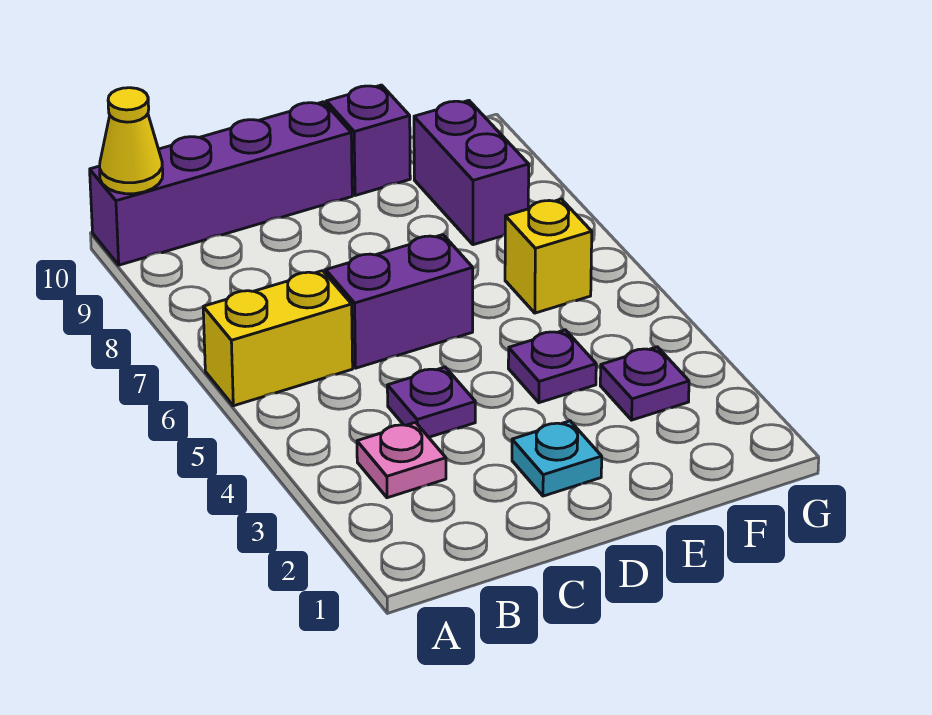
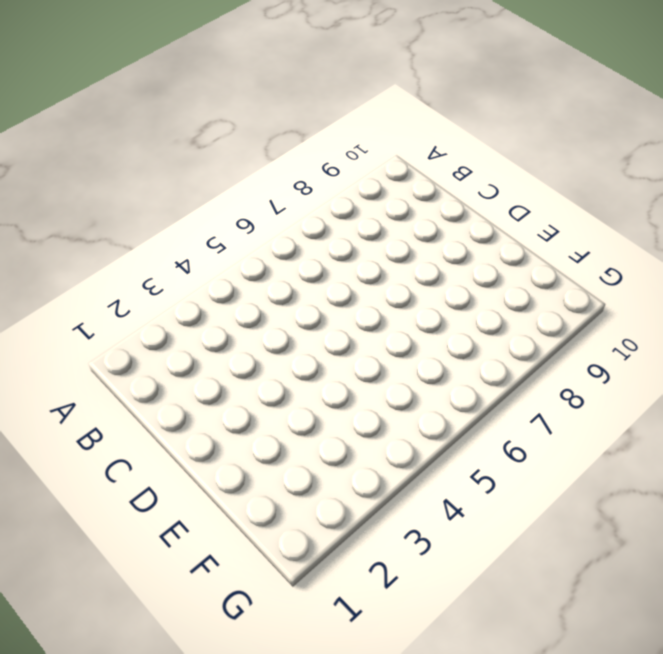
none -> yellow 1x2 brick [203,271,353,406]
none -> purple 1x4 brick [90,102,352,265]
none -> pink 1x1 plate [357,422,446,498]

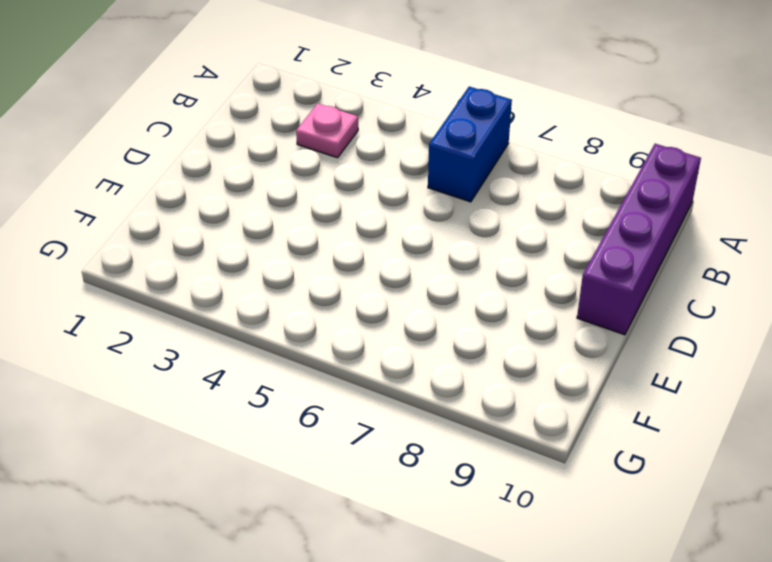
blue 1x2 brick [428,86,512,202] -> yellow 1x2 brick [203,271,353,406]
none -> purple 1x1 plate [387,367,475,437]
none -> purple 1x2 brick [326,235,473,368]
none -> cyan 1x1 plate [512,421,602,496]

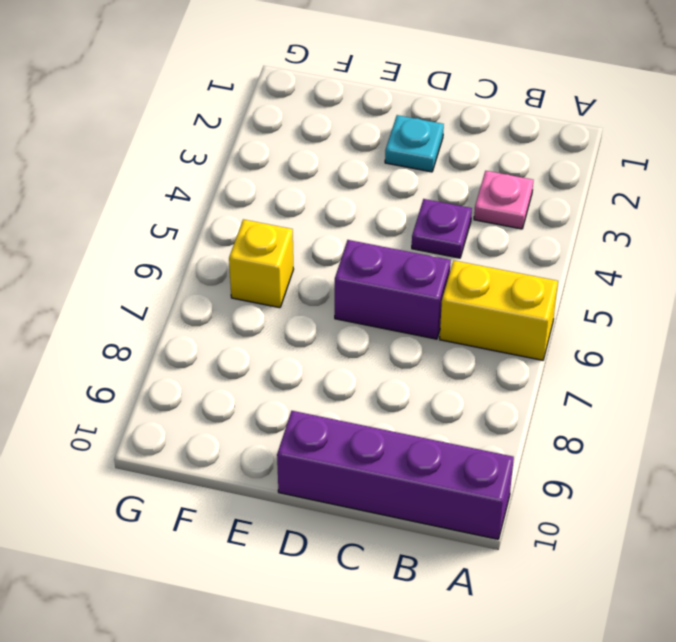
none -> purple 1x1 plate [508,330,596,403]
none -> purple 1x1 brick [326,85,410,196]
none -> purple 1x1 plate [600,347,689,420]

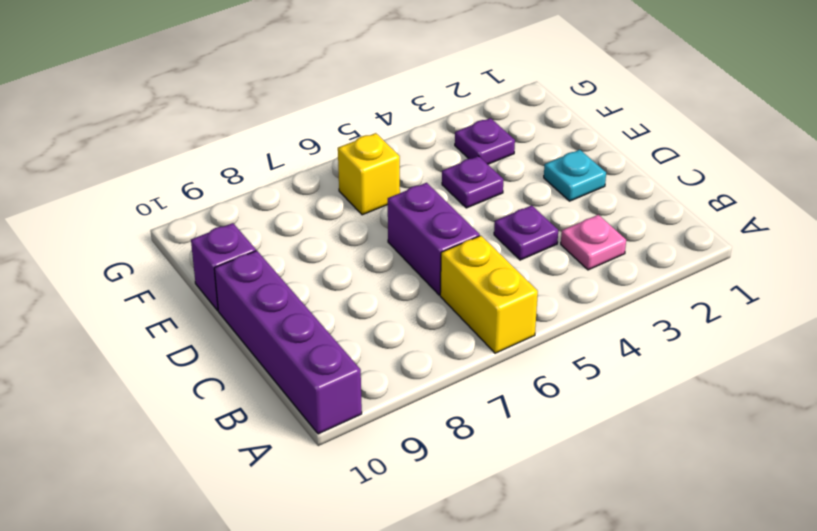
none -> purple 1x2 brick [414,100,529,245]
none -> yellow 1x1 cone [100,88,163,194]

